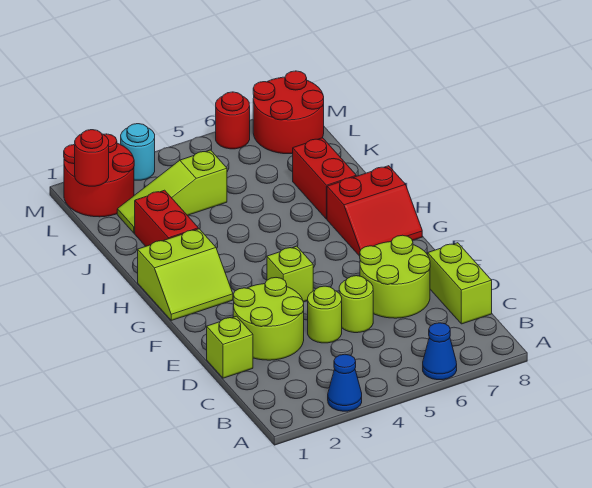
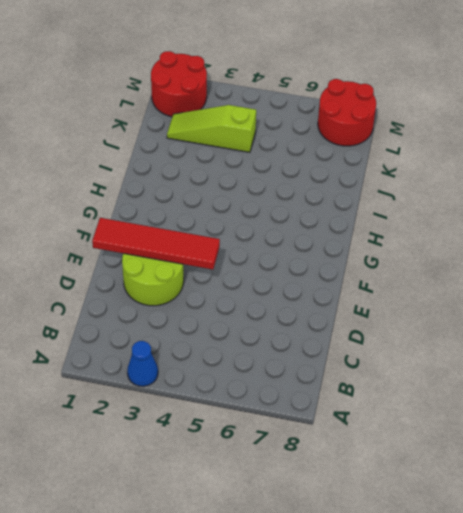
red 1x4 tile [92,218,220,270] -> none
none -> blue 1x1 cone [423,323,457,380]
none -> lime 1x2 brick [428,243,492,324]
none -> lime 1x1 brick [207,316,253,378]

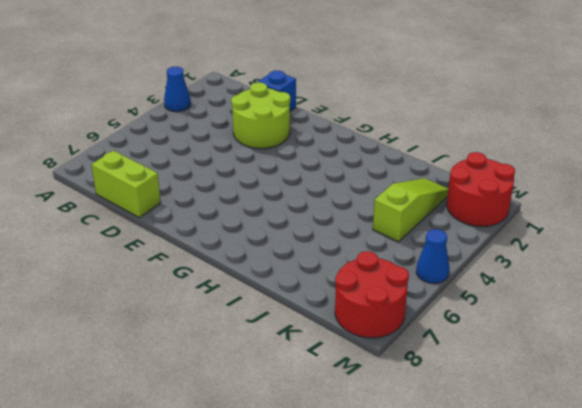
blue 1x1 brick [258,71,296,111] -> lime 1x1 brick [207,316,253,378]
blue 1x1 cone [416,229,449,283] -> blue 1x1 cone moved to [423,323,457,380]
none -> lime 1x1 round brick [308,286,342,343]
none -> lime 1x1 round brick [339,276,373,333]
none -> lime 2x2 round brick [360,235,430,318]

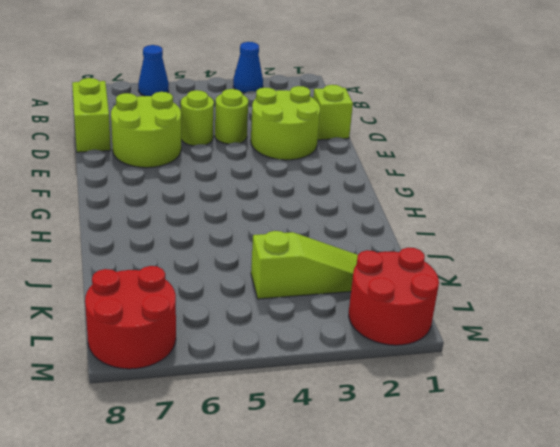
none -> lime 1x1 brick [267,246,313,302]
none -> lime 2x2 slope [138,229,233,320]
none -> red 2x2 slope [327,166,422,256]

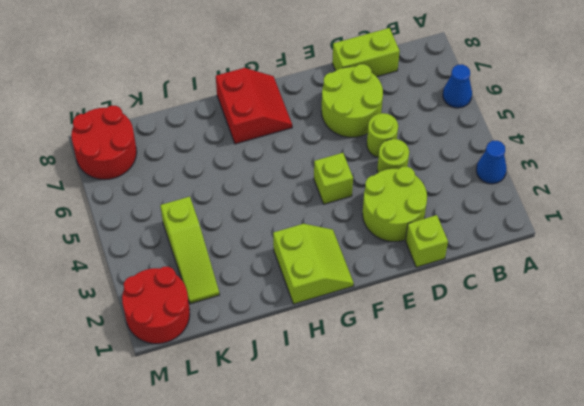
none -> red 1x2 brick [135,190,198,246]
none -> red 1x2 brick [293,138,356,219]
none -> cyan 1x1 round brick [121,124,155,180]

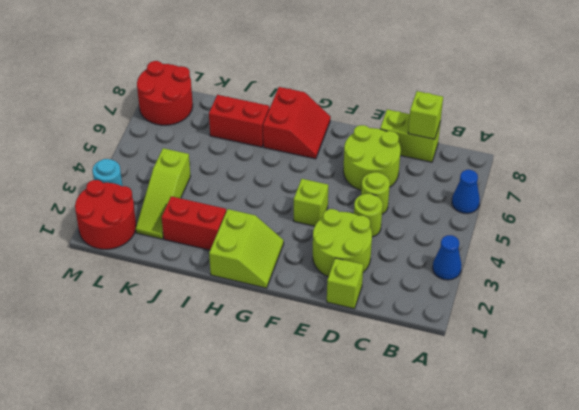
lime 1x1 brick [408,91,443,139] -> none
none -> red 1x1 round brick [216,92,250,149]
none -> red 1x1 round brick [75,130,109,186]

